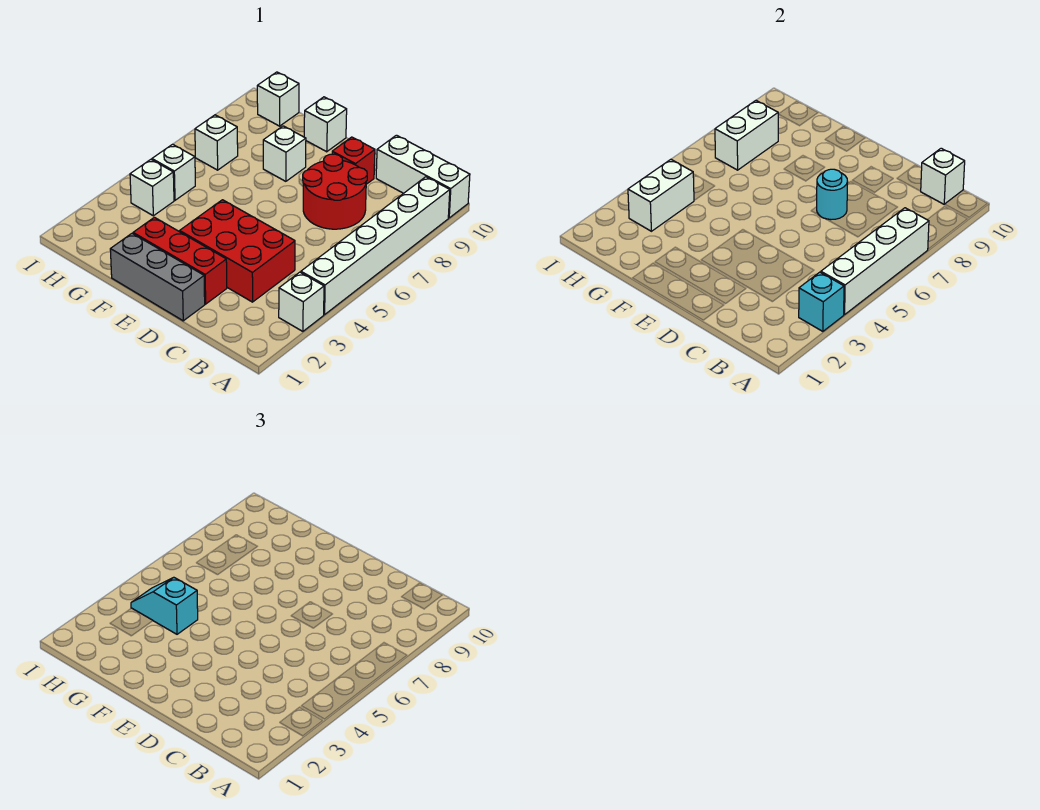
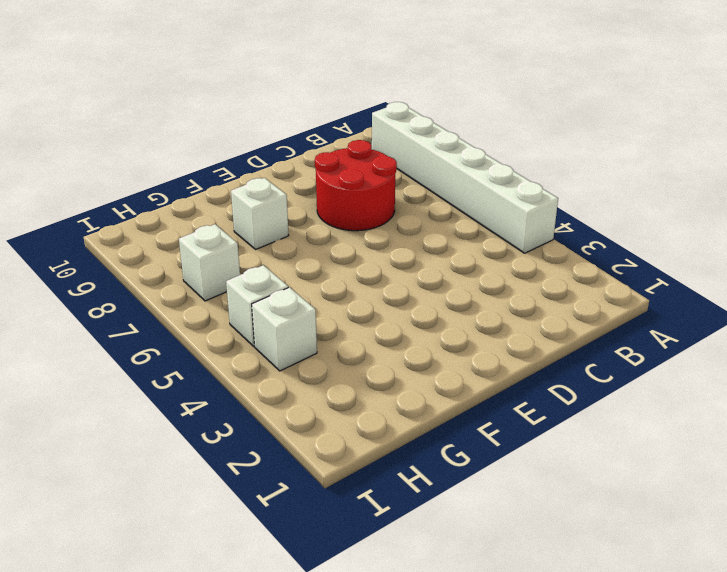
none -> white 1x1 brick [279,272,324,331]
none -> white 1x3 brick [376,135,470,218]
none -> red 2x3 brick [180,200,295,302]

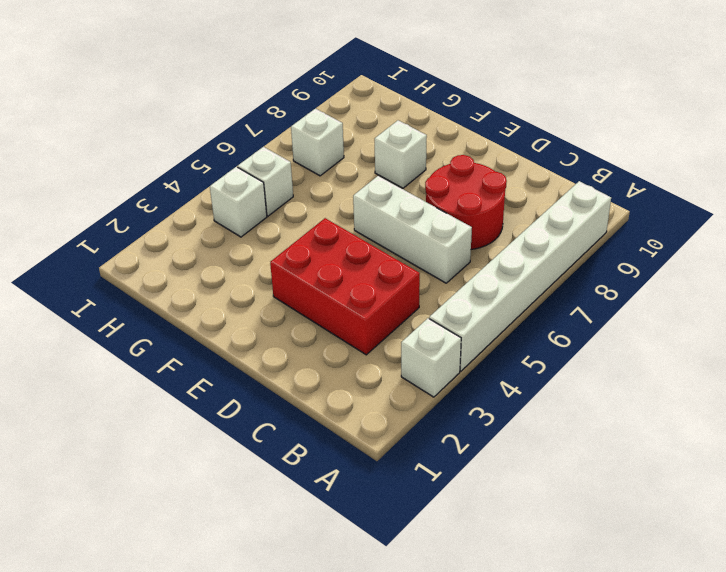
white 1x3 brick [353,176,472,283] -> white 1x3 brick moved to [376,135,470,218]
none -> grey 1x3 brick [110,233,205,321]
none -> red 1x3 brick [133,217,227,304]
none -> red 1x1 brick [332,137,375,184]

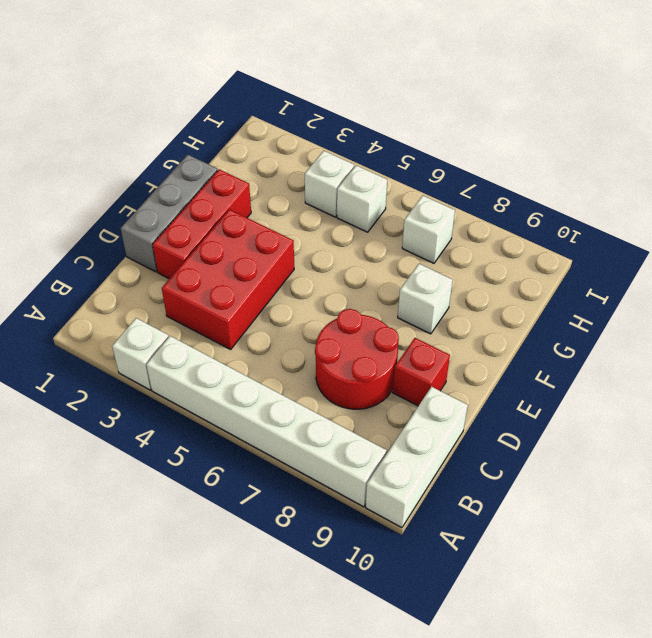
none -> white 1x1 brick [304,97,347,152]
none -> white 1x1 brick [257,72,299,126]
none -> cyan 1x1 brick [799,272,844,331]

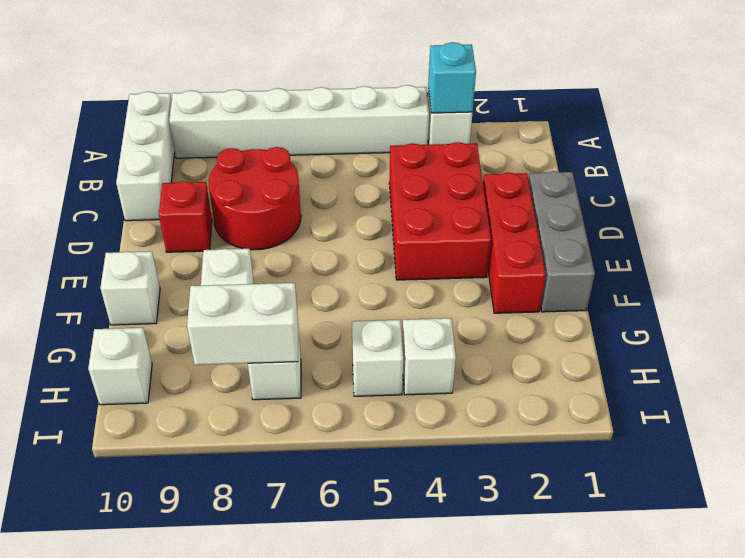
none -> white 1x4 brick [821,208,929,315]
none -> white 1x1 brick [921,148,965,204]
none -> cyan 1x1 round brick [817,169,848,220]

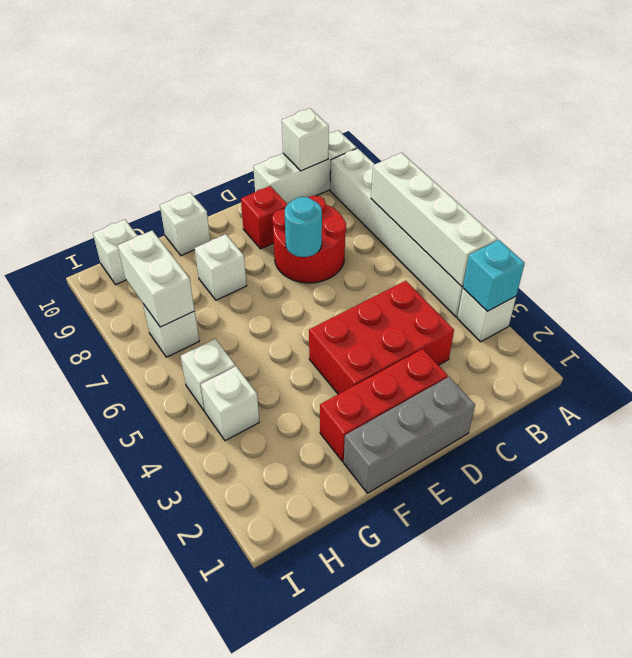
none -> white 1x2 brick [628,159,694,231]
none -> cyan 1x2 slope [131,577,198,634]

